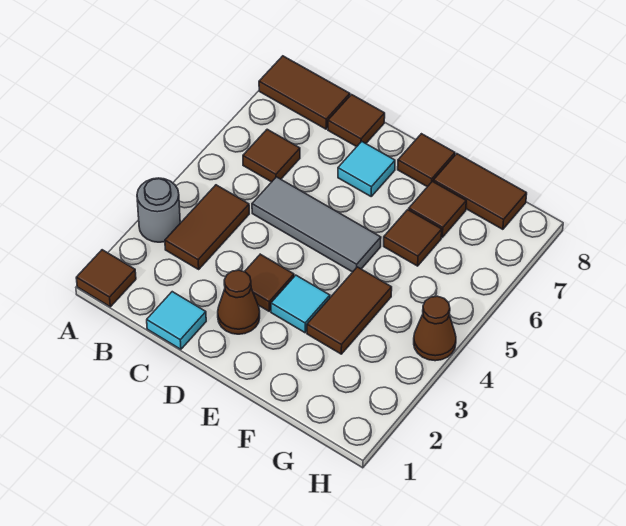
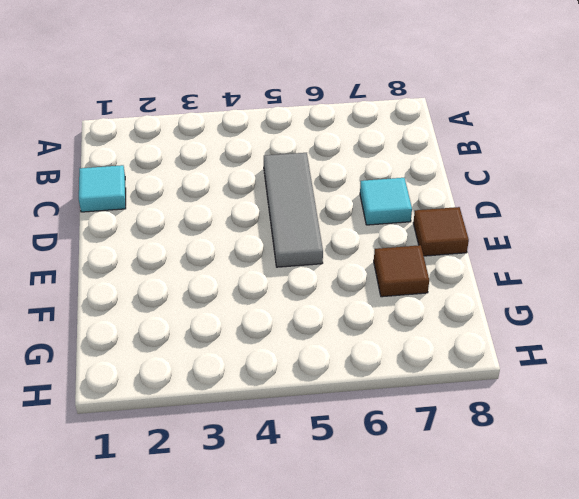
none -> brown 1x1 tile [76,250,136,307]
none -> grey 1x1 round brick [137,178,180,242]
none -> brown 1x2 tile [259,56,350,129]

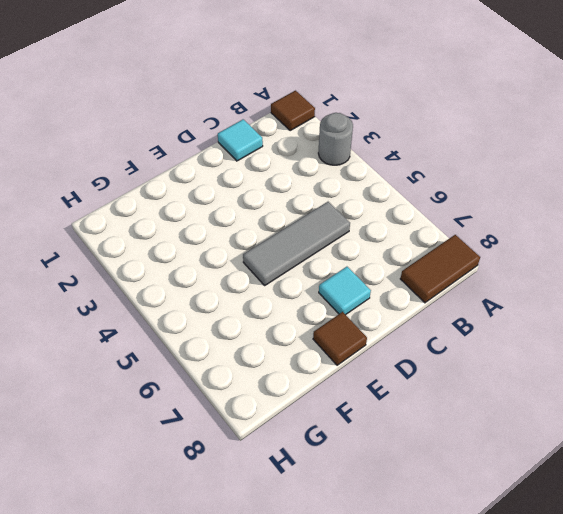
none -> brown 1x2 tile [165,185,249,269]
none -> brown 1x1 tile [243,129,300,182]
none -> brown 1x1 tile [328,95,385,147]

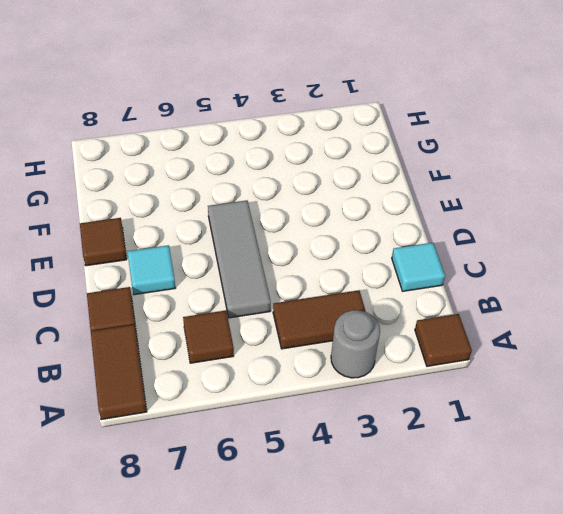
none -> brown 1x1 cone [218,270,260,334]
none -> brown 1x1 tile [245,254,294,311]
none -> cyan 1x1 tile [271,275,330,333]

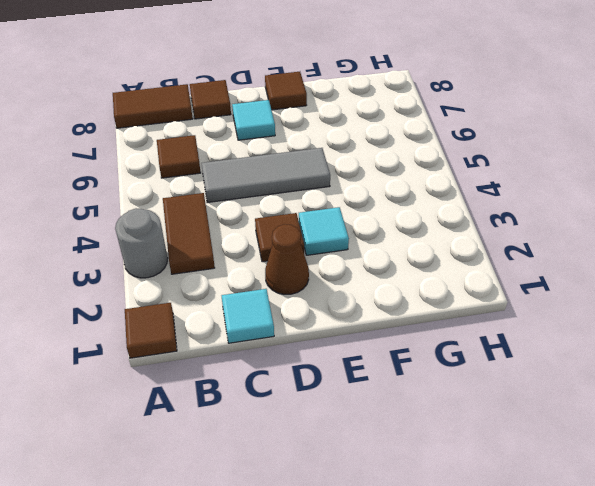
none -> brown 1x2 tile [307,267,392,354]
none -> brown 1x1 tile [384,210,442,266]
none -> brown 1x1 tile [409,181,466,237]

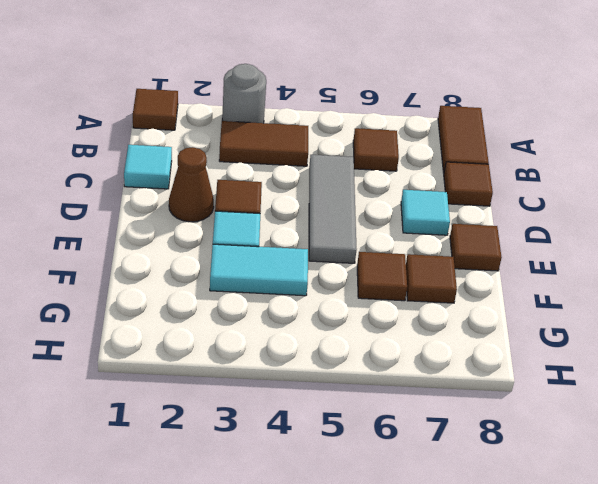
cyan 1x2 tile [210,244,308,296] -> brown 1x2 tile [307,267,392,354]
none -> brown 1x2 tile [433,154,527,229]
none -> brown 1x1 cone [414,296,456,361]

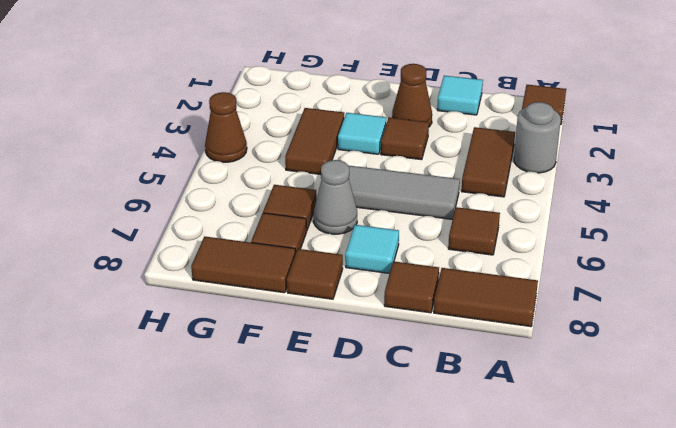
grey 1x1 cone [313,160,357,234] -> none

